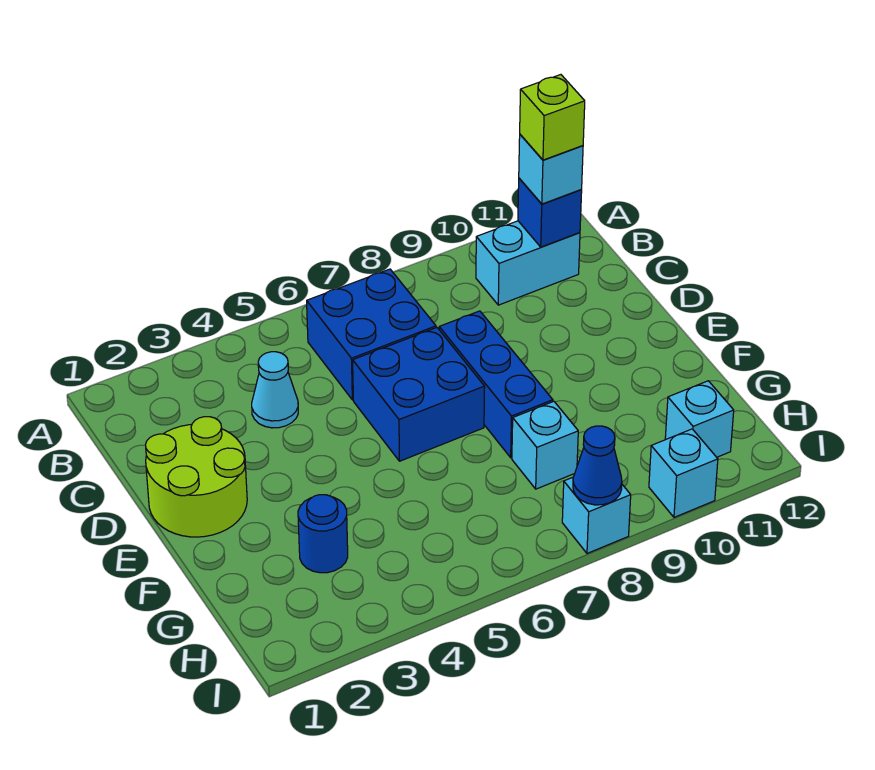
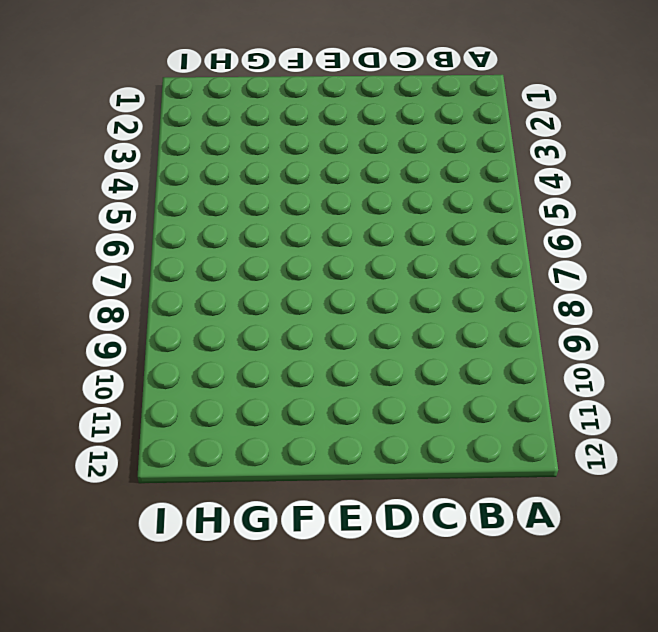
none -> blue 2x2 brick [307,269,436,400]
none -> cyan 1x2 brick [476,221,580,305]
none -> cyan 1x1 cone [252,352,298,428]

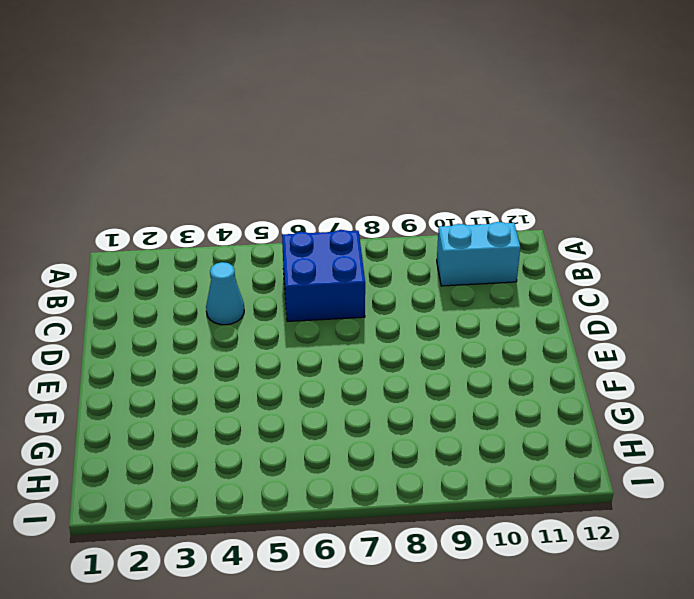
none -> lime 2x2 round brick [146,417,247,537]
none -> blue 2x2 brick [353,328,485,461]
none -> blue 1x3 brick [439,311,553,458]

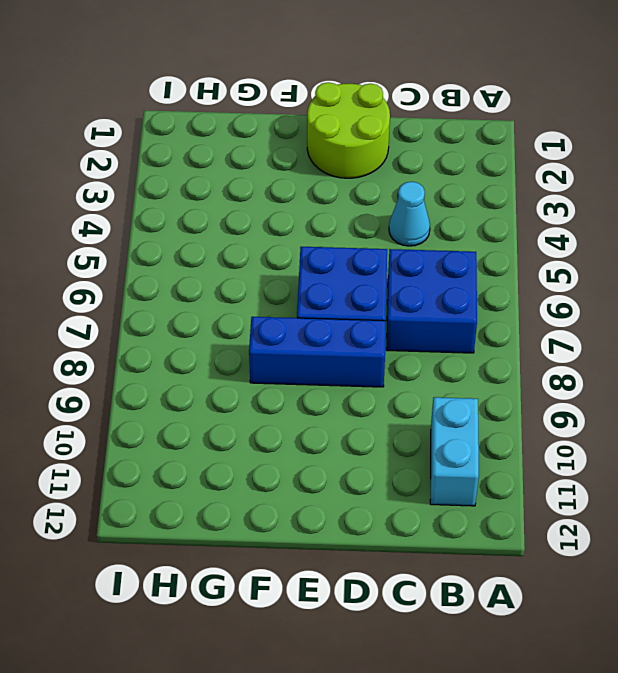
none -> blue 1x1 round brick [298,495,348,573]
none -> cyan 1x1 brick [512,401,578,489]
none -> cyan 1x1 brick [665,381,734,457]

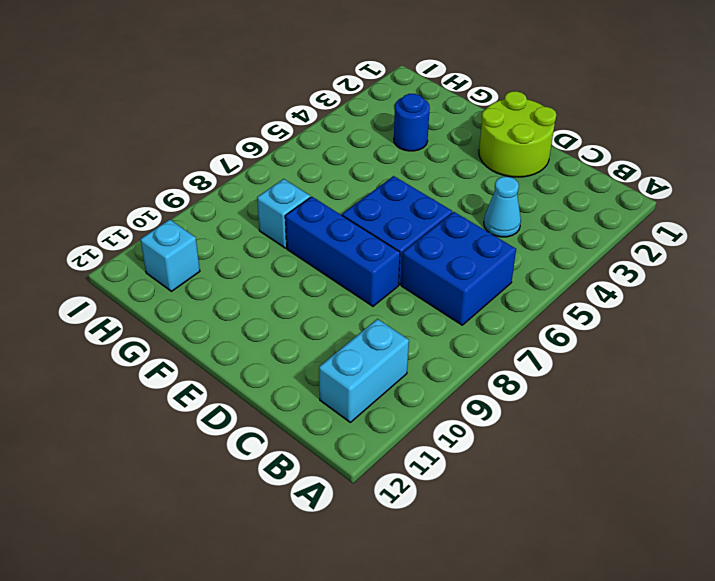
none -> cyan 1x1 brick [562,477,631,553]
none -> cyan 1x1 brick [649,429,718,517]
none -> blue 1x1 brick [518,178,582,247]

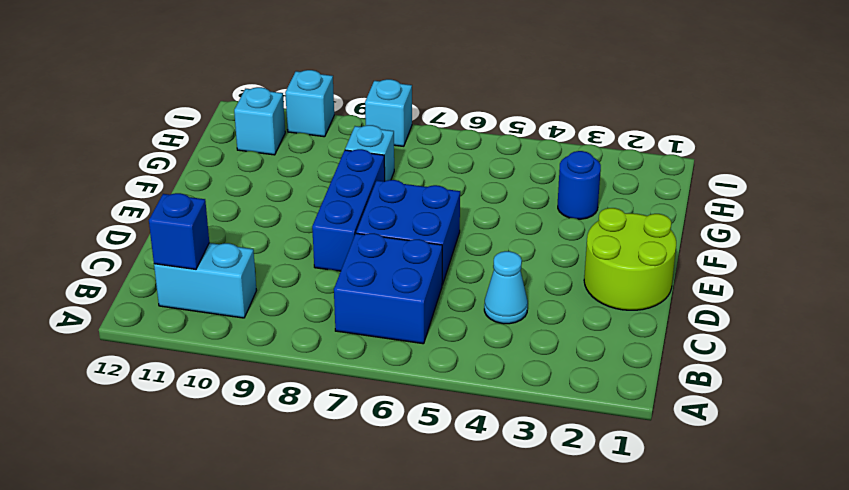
none -> blue 1x1 cone [573,426,622,505]
none -> cyan 1x1 brick [519,135,583,204]
none -> lime 1x1 brick [520,75,585,160]

